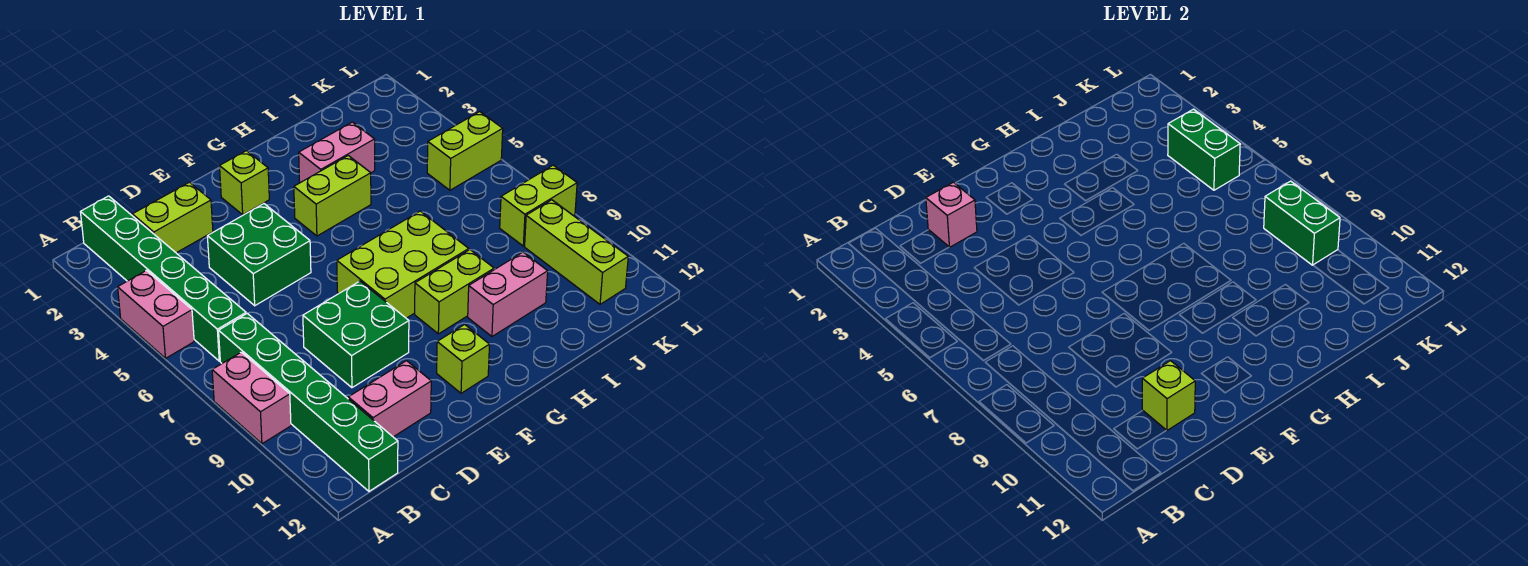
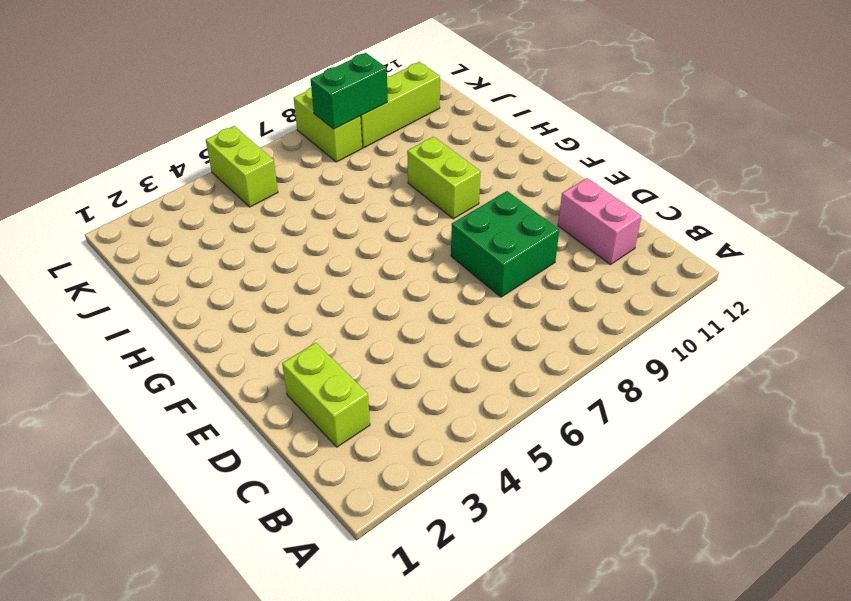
none -> pink 1x2 brick [118,270,194,358]
none -> pink 1x2 brick [212,352,291,444]
none -> green 1x6 brick [81,196,246,361]

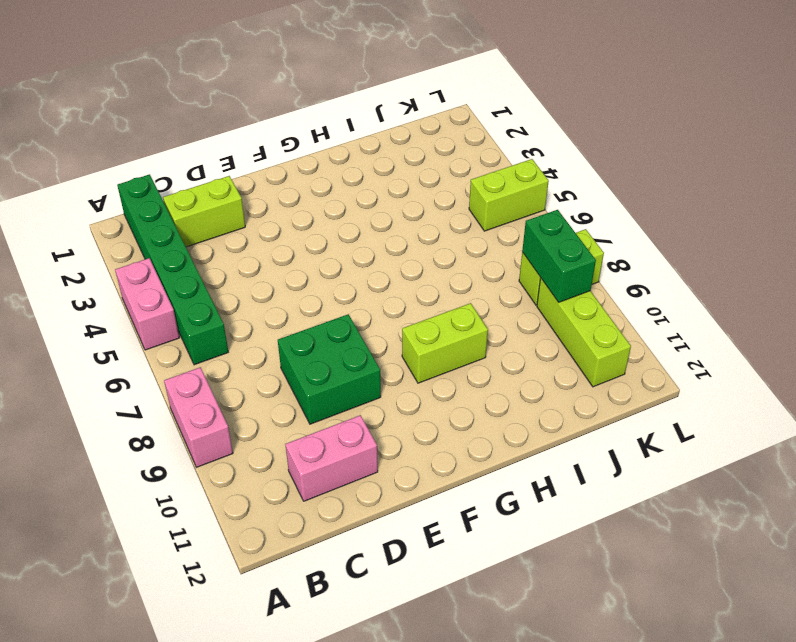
none -> green 1x6 brick [219,314,398,491]
none -> green 2x2 brick [207,204,311,306]
none -> lime 1x1 brick [220,151,269,215]

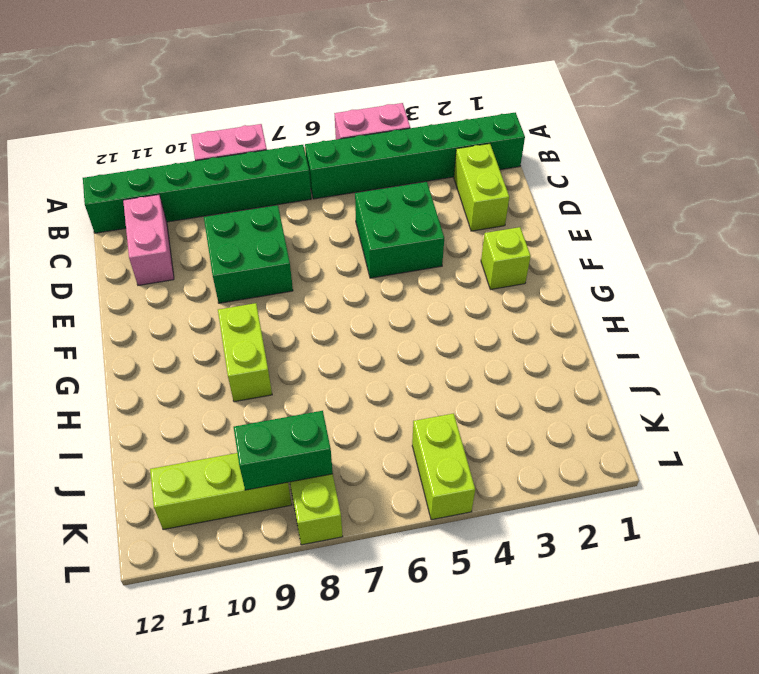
none -> lime 2x3 brick [337,211,469,318]
none -> lime 1x1 brick [437,324,490,393]
none -> lime 1x2 brick [294,156,371,236]

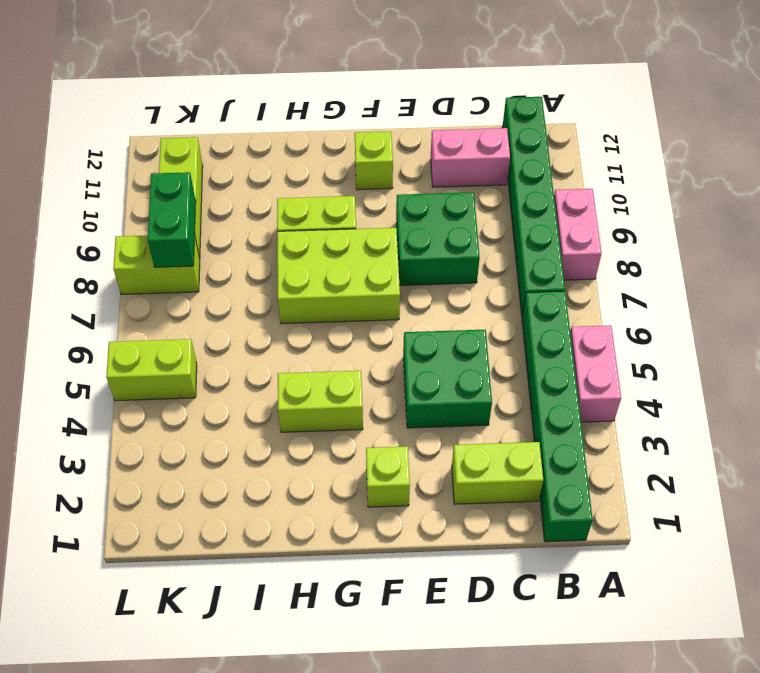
none -> pink 1x2 brick [299,122,375,183]
none -> pink 1x2 brick [468,252,548,336]
none -> pink 1x1 brick [926,182,977,247]

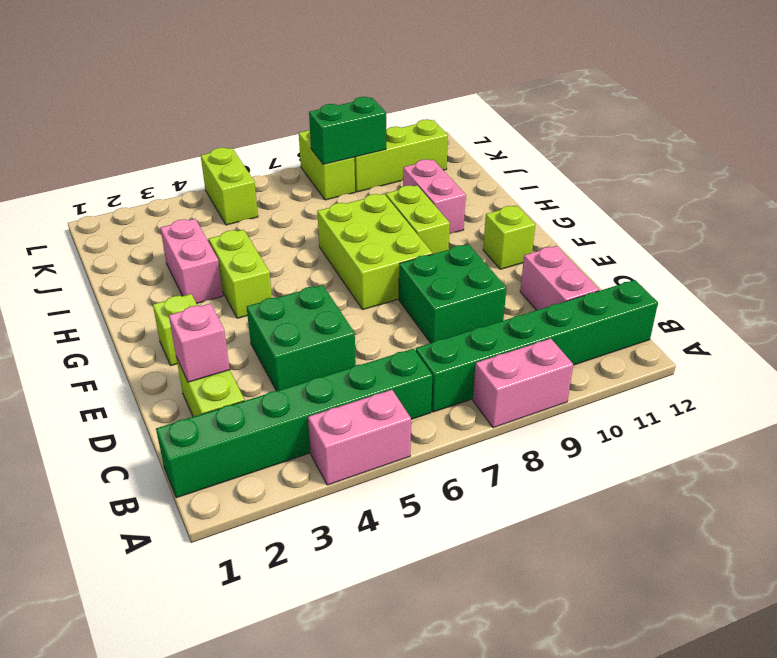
none -> lime 1x1 brick [1142,361,1195,431]
none -> green 1x2 brick [1168,109,1240,190]

